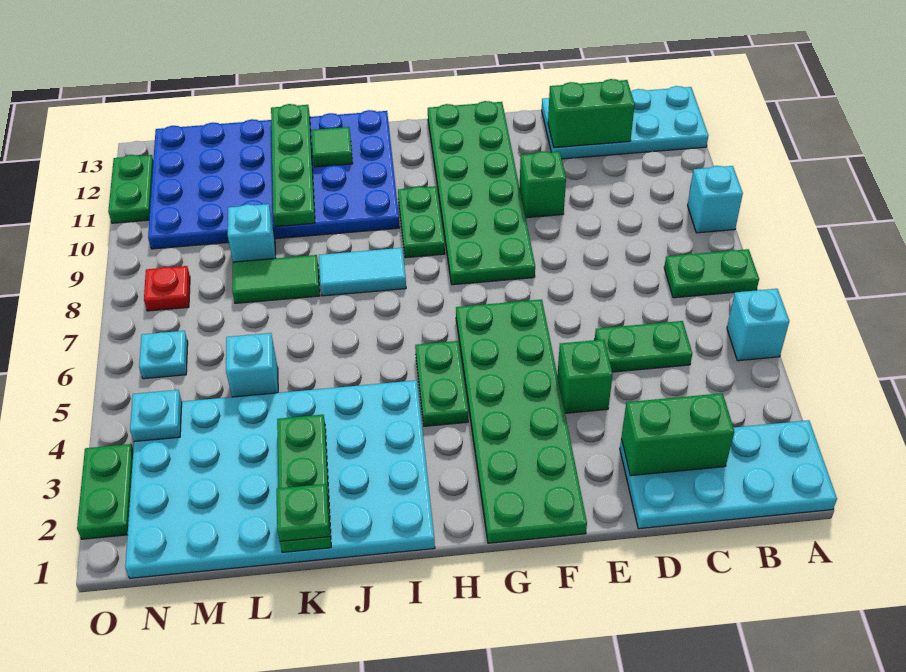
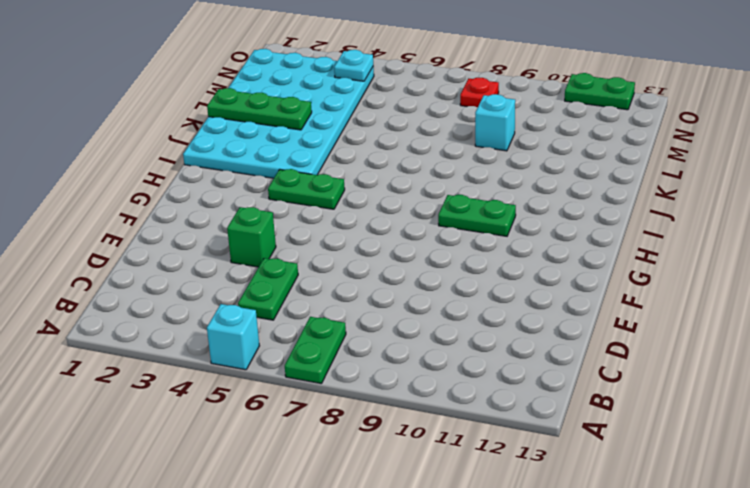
none -> cyan 2x4 plate [620,420,837,529]
none -> cyan 1x1 brick [688,166,743,233]
none -> cyan 2x4 plate [542,86,708,159]

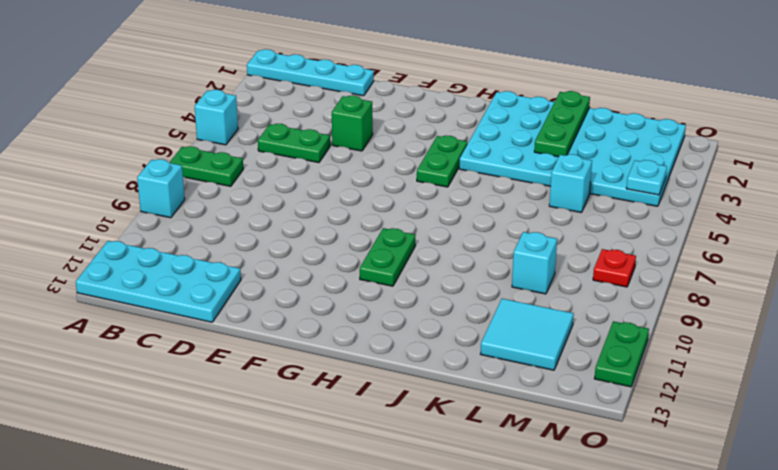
cyan 1x4 plate [247,49,374,96] -> cyan 2x4 plate [620,420,837,529]
cyan 2x2 tile [481,299,574,370] -> blue 4x6 plate [148,110,400,249]
none -> green 1x1 brick [520,151,566,218]
none -> green 2x6 plate [456,300,587,543]
none -> green 2x6 plate [428,101,535,285]

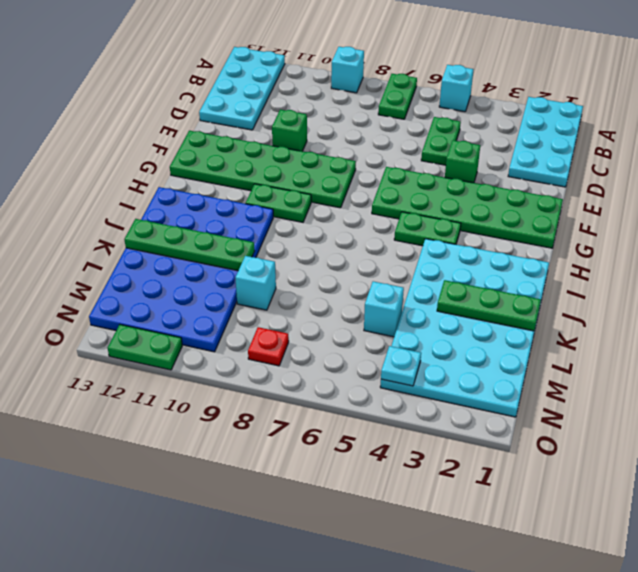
none -> cyan 1x2 tile [319,248,406,296]
none -> green 1x2 tile [232,255,320,303]
none -> cyan 1x1 plate [139,331,188,379]

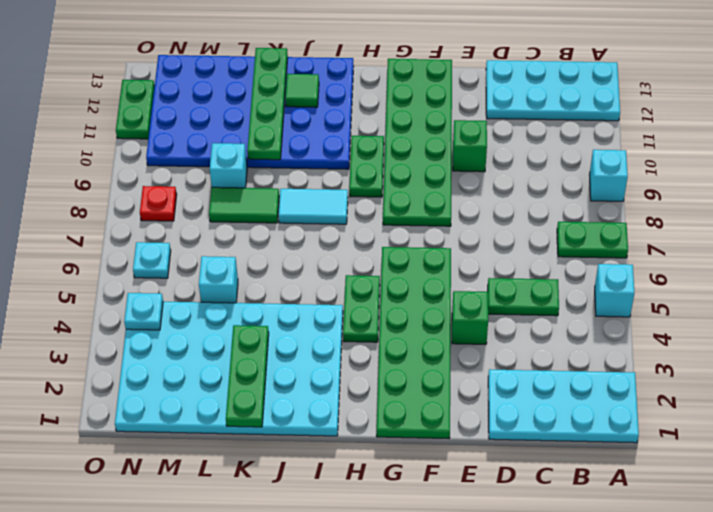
none -> green 1x2 plate [77,444,133,539]
none -> green 1x2 brick [621,393,734,476]
none -> green 1x2 brick [548,79,635,148]

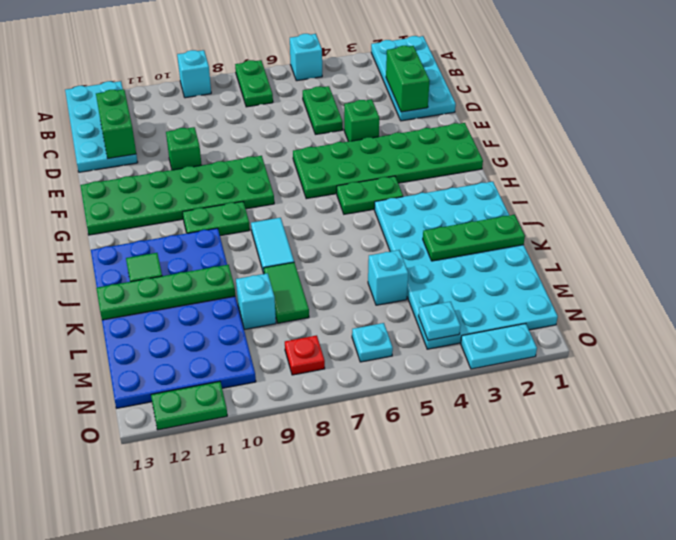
cyan 1x2 plate [461,324,537,369] -> green 1x2 plate [77,444,133,539]
none -> green 1x1 plate [277,484,330,541]

